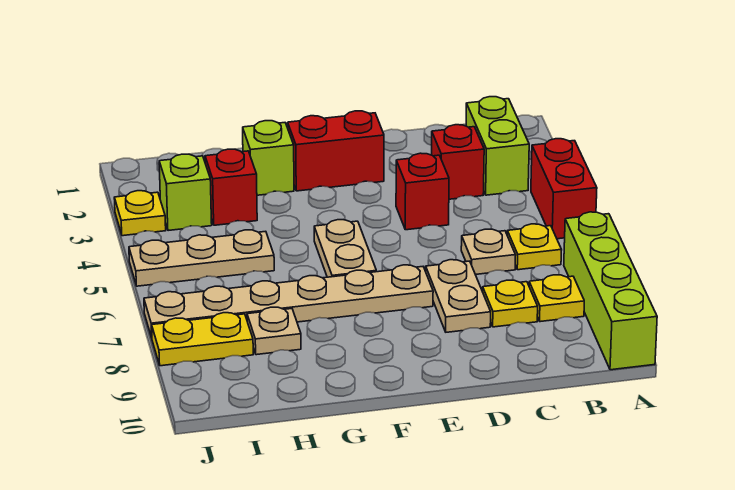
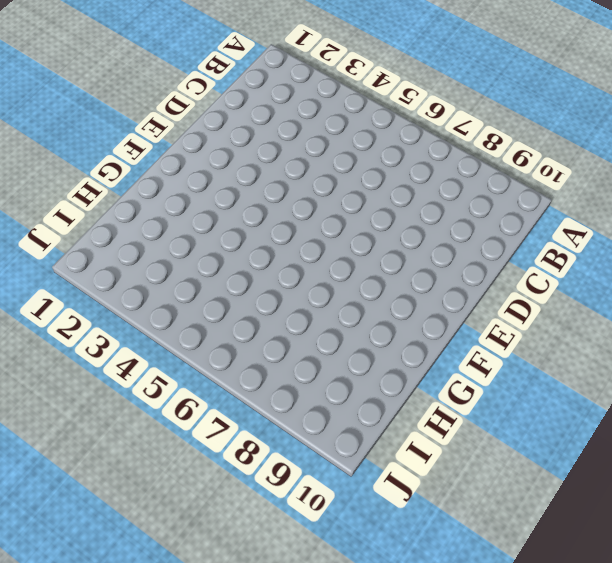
none -> red 1x2 brick [531,139,597,239]
none -> lime 1x4 brick [564,212,657,370]
none -> lime 1x2 brick [466,97,529,195]

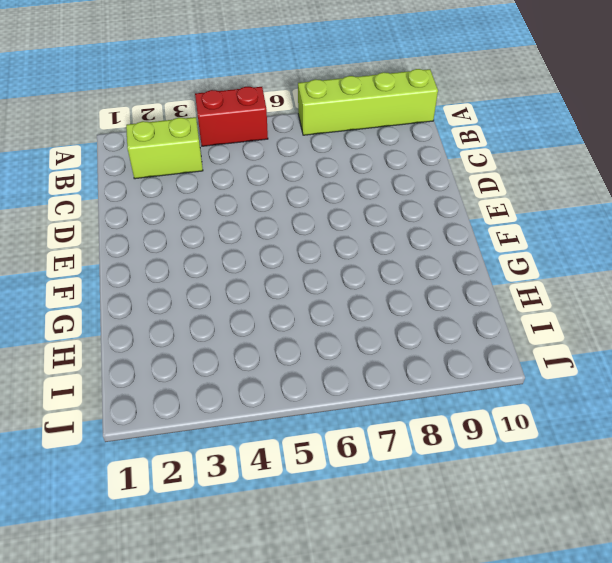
none -> yellow 1x1 plate [507,224,562,270]
none -> yellow 1x1 plate [529,275,584,322]
none -> red 1x1 brick [432,125,484,199]

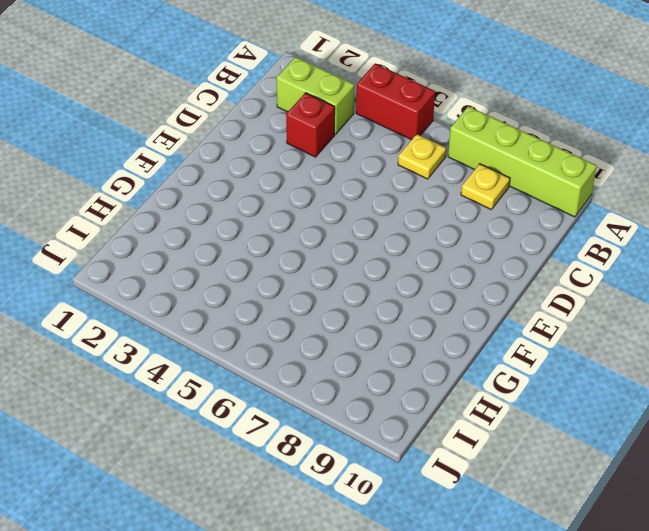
none -> tan 1x1 plate [461,229,516,275]
none -> yellow 1x1 plate [483,280,538,327]
none -> red 1x1 brick [396,153,449,230]

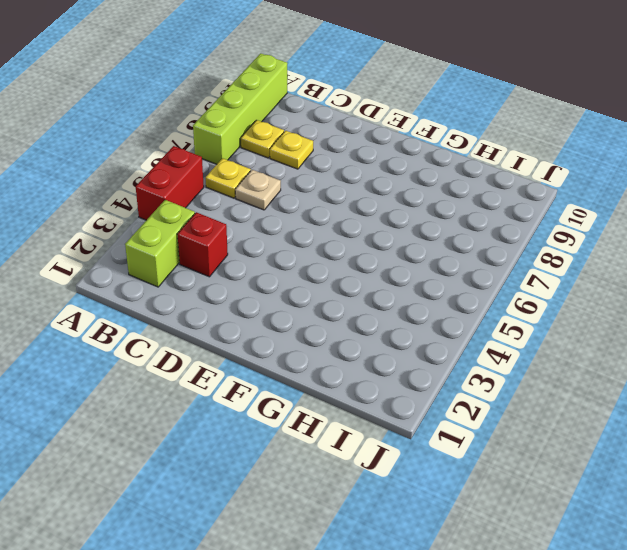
none -> red 1x1 brick [396,153,449,230]
none -> tan 1x2 plate [426,260,491,332]
none -> red 1x2 brick [288,111,384,191]

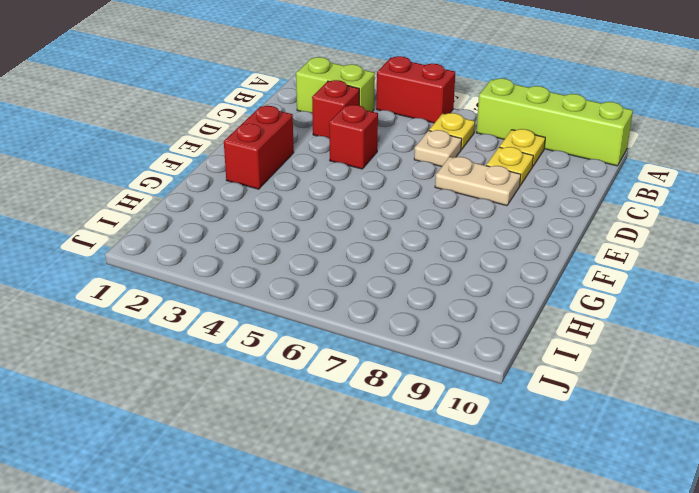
none -> tan 1x6 plate [144,265,433,338]
none -> tan 1x2 plate [314,220,376,277]
none -> lime 1x1 brick [243,121,294,195]

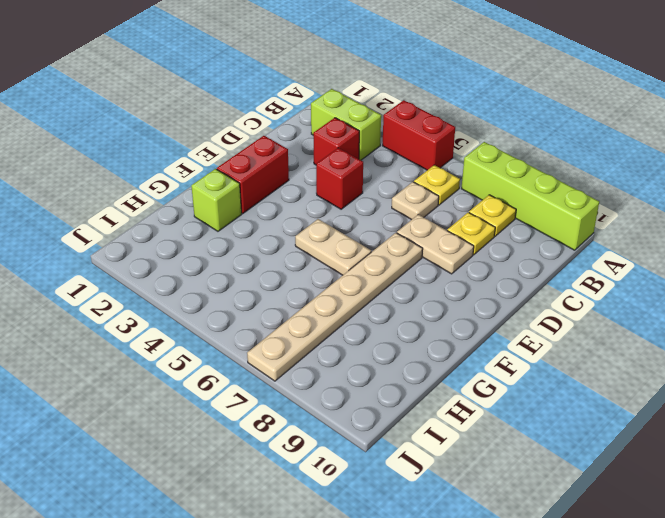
none -> red 1x1 brick [205,149,257,225]
none -> tan 1x3 plate [129,230,274,286]
none -> tan 1x1 plate [247,307,301,355]

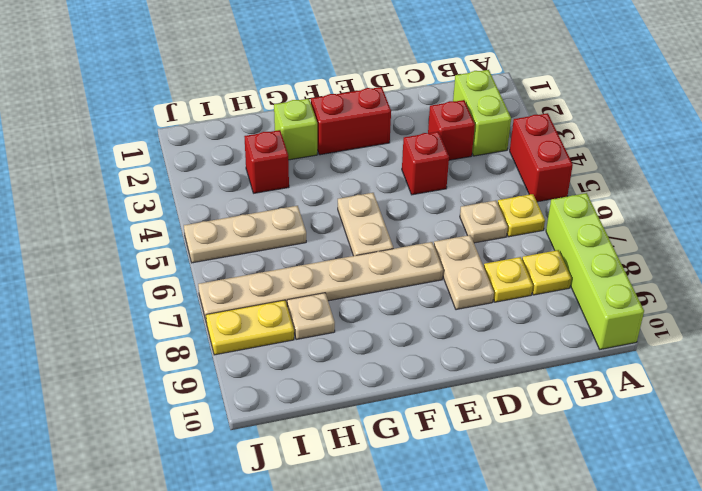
none -> lime 1x1 brick [159,154,212,231]
none -> yellow 1x1 plate [114,191,166,236]

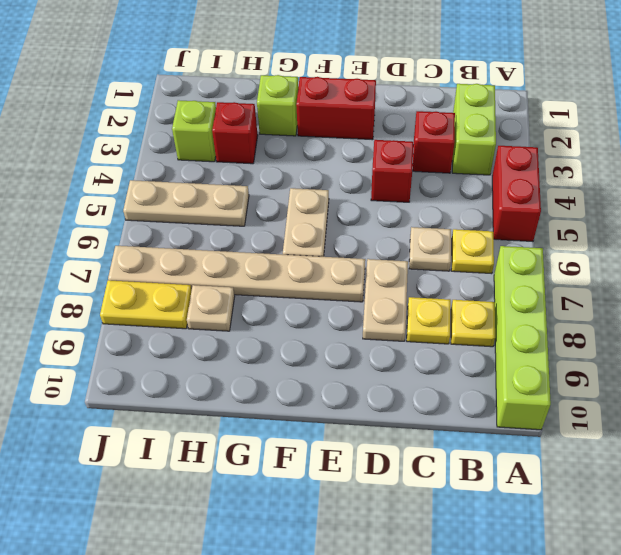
none -> yellow 1x1 plate [114,191,166,236]

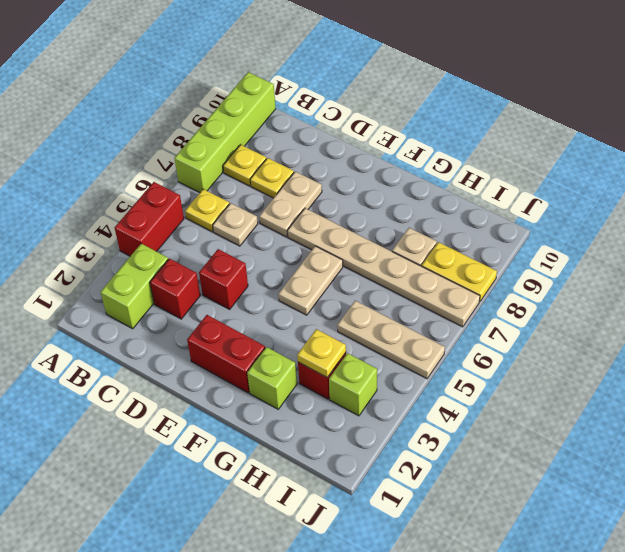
yellow 1x1 plate [297,329,346,377] -> yellow 1x1 plate moved to [114,191,166,236]

